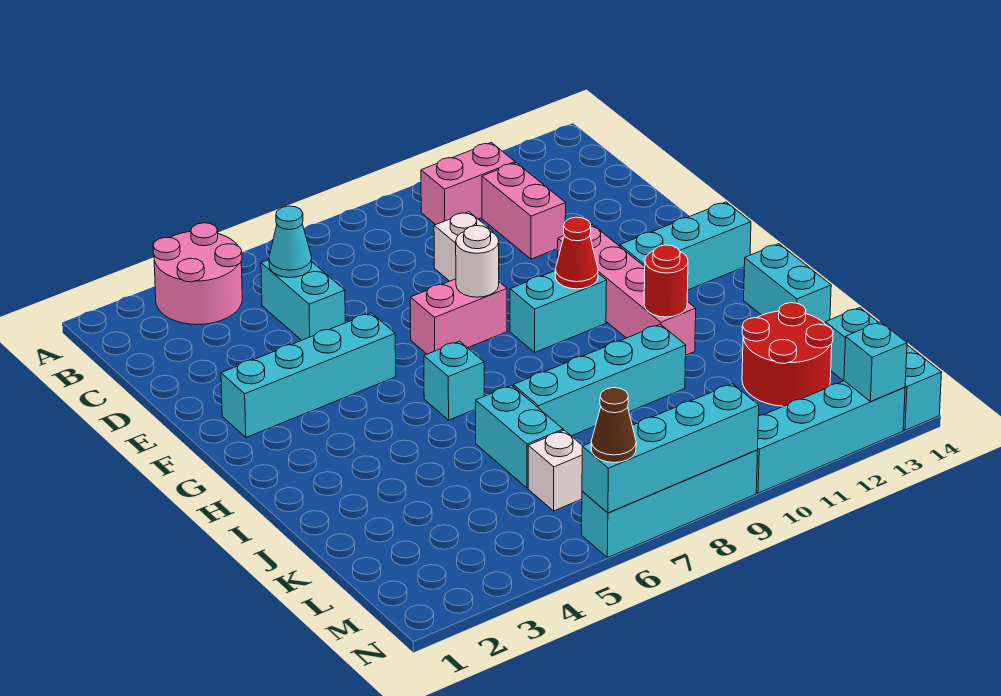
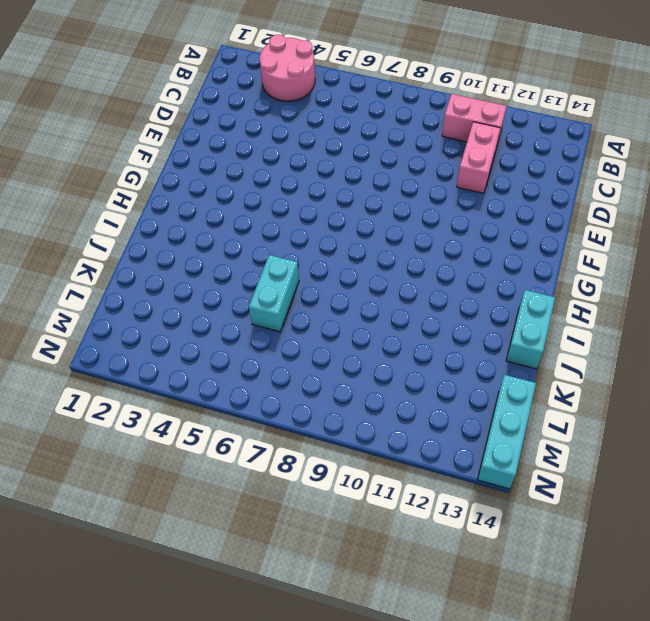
none -> cyan 1x2 brick [261,260,345,340]
none -> white 1x1 brick [434,212,493,281]
none -> cyan 1x4 brick [221,313,396,437]

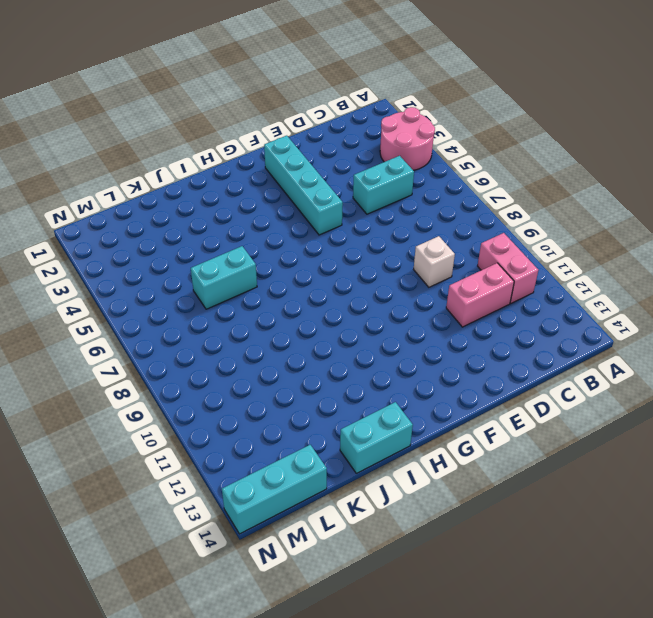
none -> pink 1x2 brick [410,279,507,354]
none -> pink 1x4 brick [558,224,696,355]
none -> cyan 1x2 brick [510,271,607,352]

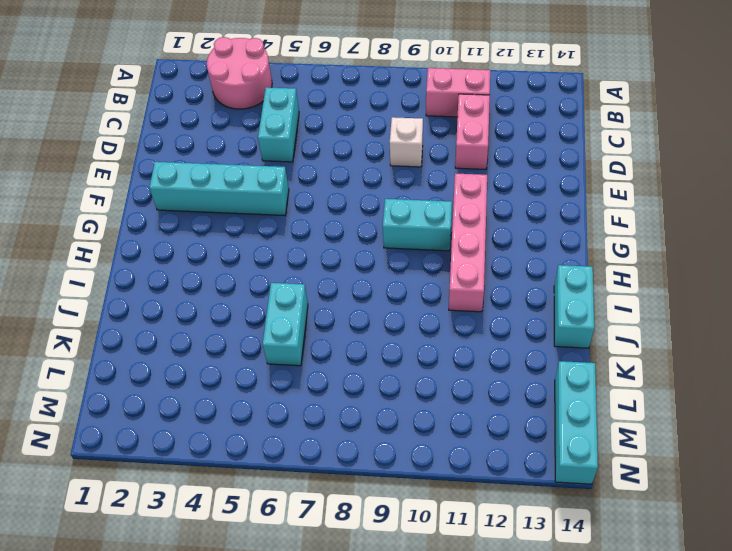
none -> pink 1x2 brick [410,279,507,354]
none -> cyan 1x3 brick [620,202,751,290]
none -> cyan 1x1 brick [424,341,484,420]

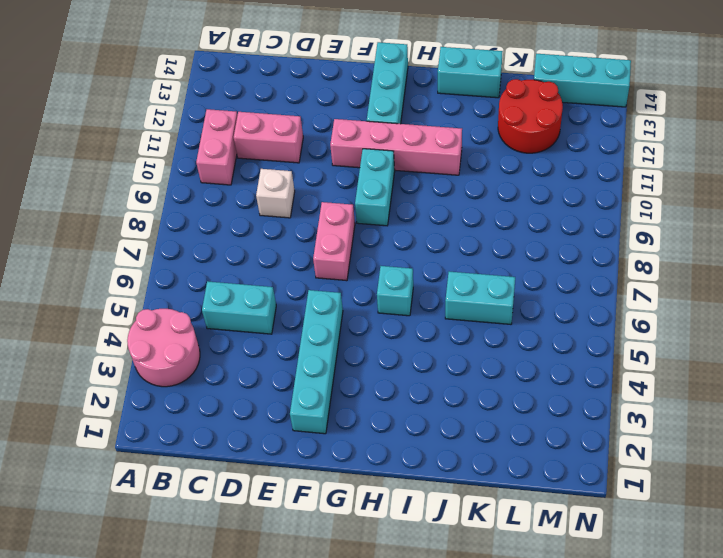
none -> cyan 1x4 brick [513,324,686,436]
none -> white 1x1 brick [528,430,582,511]
none -> cyan 1x4 brick [582,450,758,558]

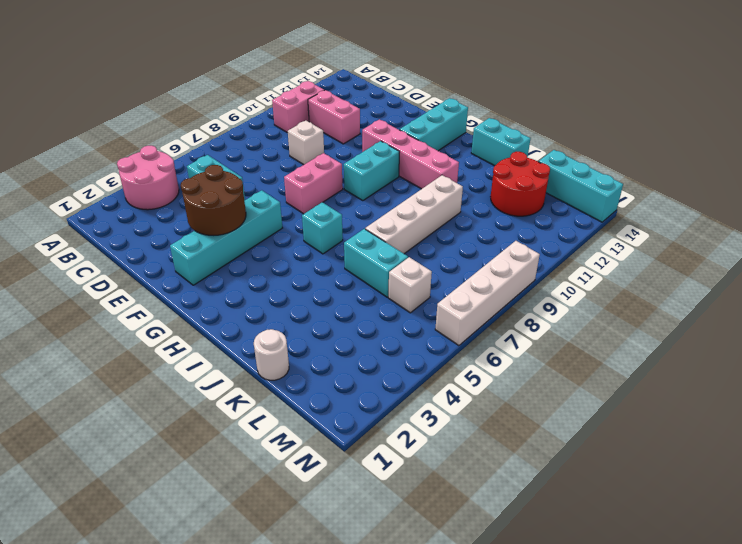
brown 2x2 round brick [181,165,246,235] -> none
white 1x4 brick [365,175,463,254] -> cyan 1x4 brick [513,324,686,436]
white 1x1 round brick [254,329,289,380] -> white 1x1 round brick moved to [456,226,499,297]
white 1x4 brick [435,241,540,346] -> cyan 1x4 brick [582,450,758,558]
none -> cyan 1x4 brick [756,381,905,493]
none -> cyan 1x1 cone [269,206,312,278]
none -> red 1x1 cone [555,217,598,289]

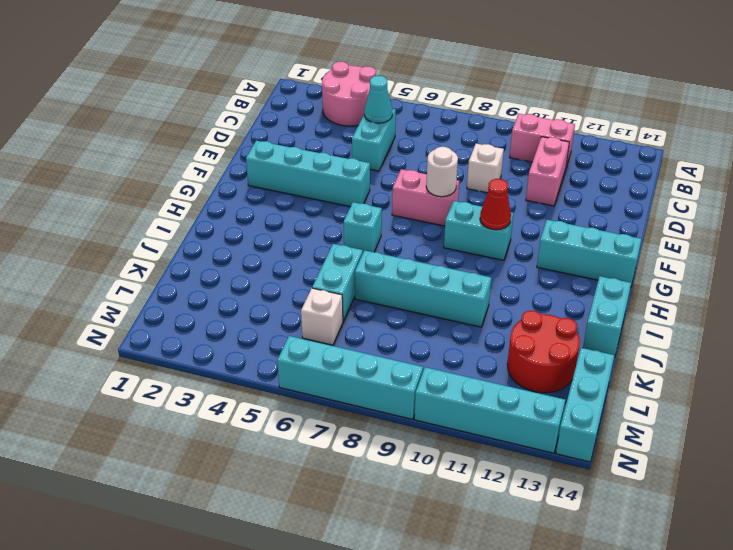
none -> pink 1x4 brick [558,224,696,355]
none -> red 1x1 round brick [644,245,688,317]
none -> cyan 1x4 brick [582,384,759,513]

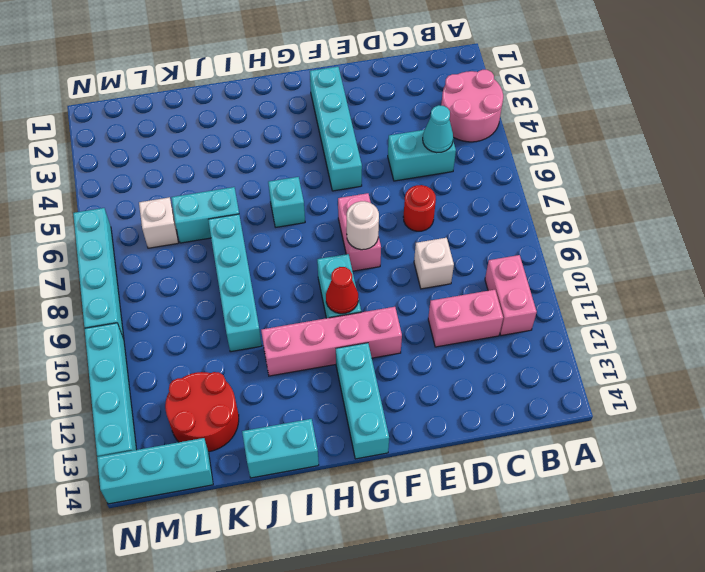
red 1x1 round brick [403,185,436,231] -> red 1x1 round brick moved to [644,245,688,317]
none -> cyan 1x4 brick [582,384,759,513]
none -> cyan 1x1 brick [844,322,907,402]
none -> brown 1x1 cone [591,388,636,463]

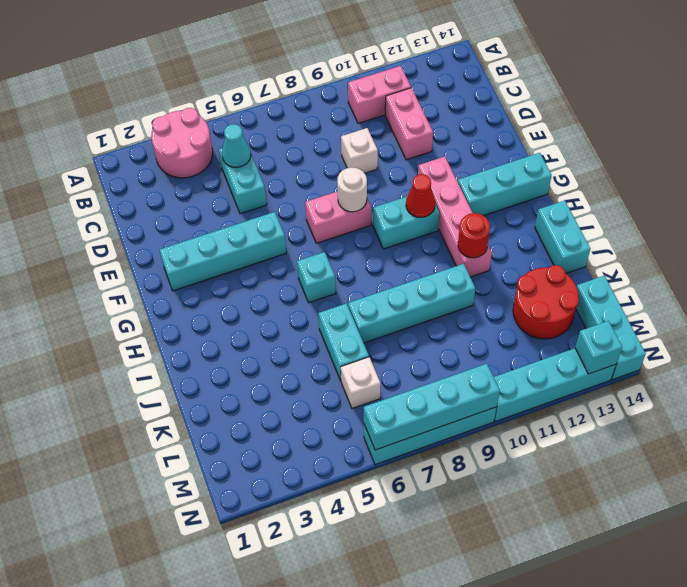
none -> brown 1x1 cone [591,388,636,463]

